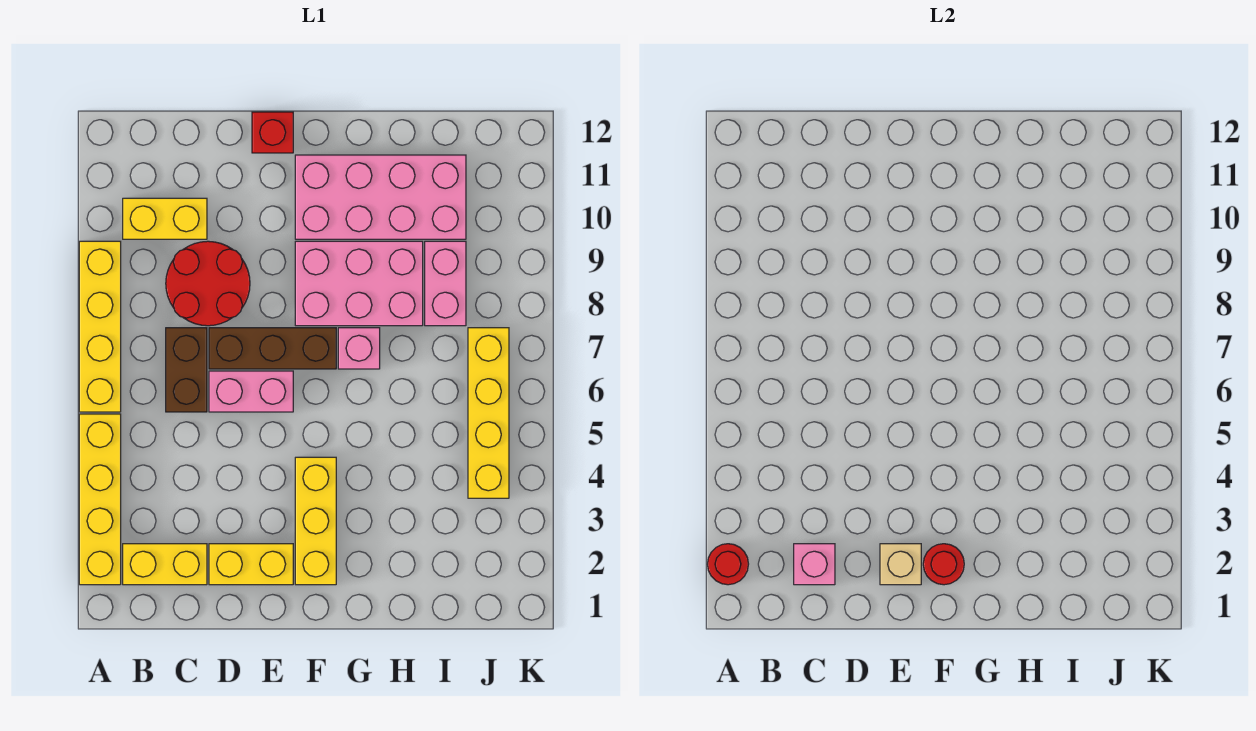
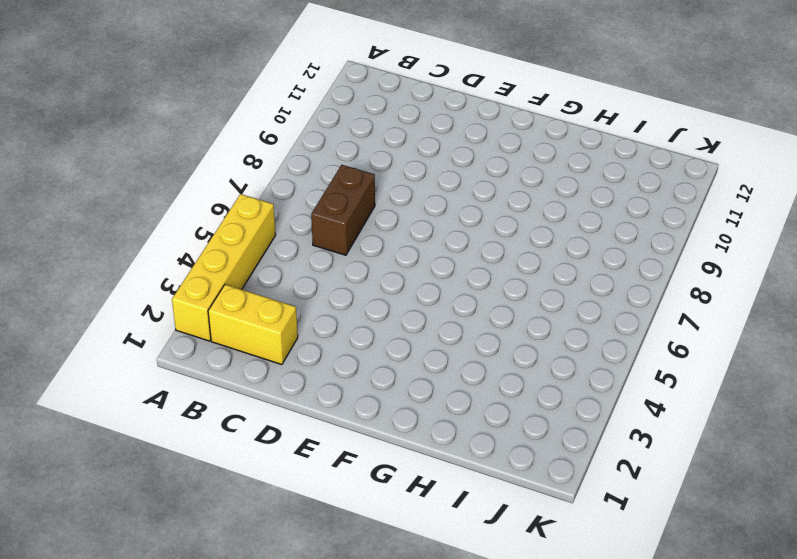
none -> yellow 1x4 brick [79,241,121,412]
none -> yellow 1x2 brick [123,198,207,239]
none -> red 2x2 round brick [166,241,250,326]

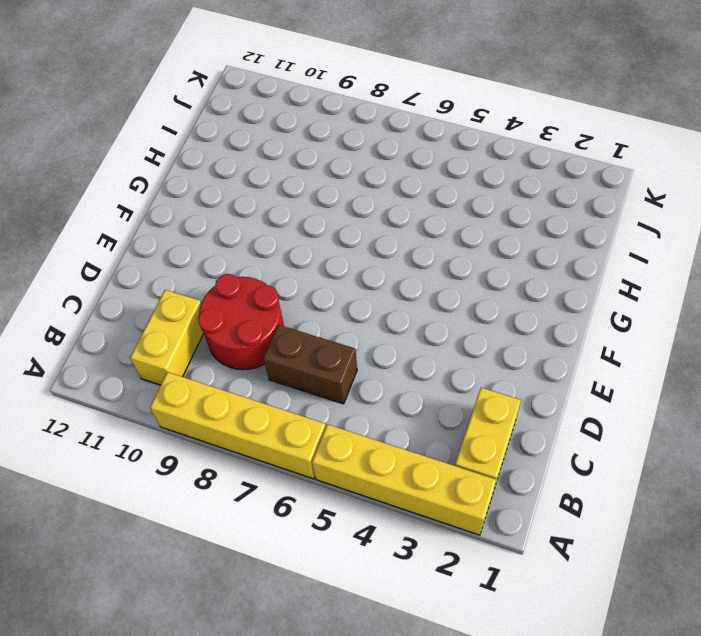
none -> yellow 1x2 brick [209,544,293,585]
none -> pink 1x2 brick [209,371,293,412]
none -> brown 1x3 brick [209,328,336,369]

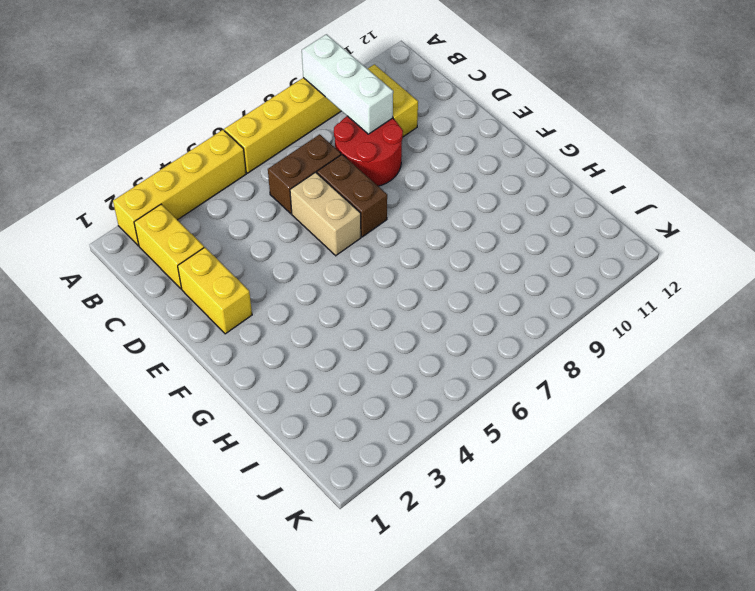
white 1x3 brick [302,34,393,134] -> none
tan 1x2 brick [290,172,361,256] -> pink 1x2 brick [209,371,293,412]
brown 1x2 brick [317,154,387,237] -> brown 1x3 brick [209,328,336,369]
none -> red 1x1 brick [252,112,293,153]
none -> yellow 1x3 brick [295,457,336,585]
none -> pink 2x3 brick [295,241,423,326]

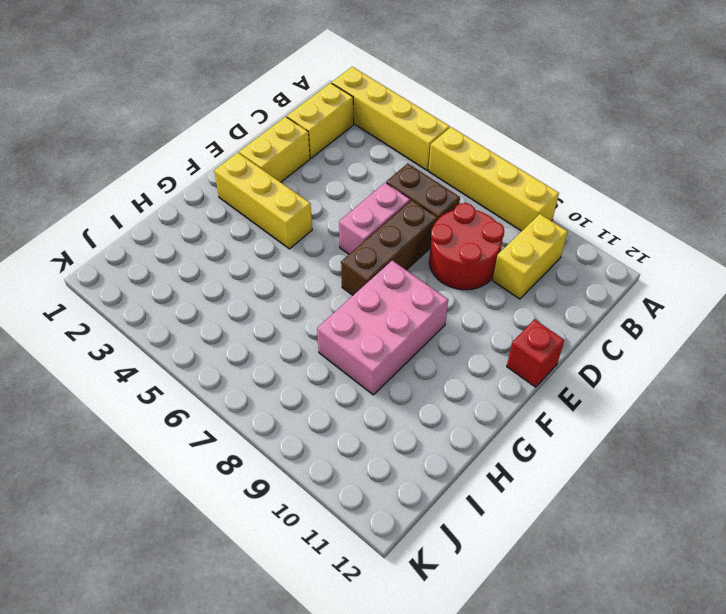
none -> pink 2x4 brick [295,155,466,239]
none -> pink 1x1 brick [338,328,380,369]
none -> pink 1x2 brick [425,241,466,326]

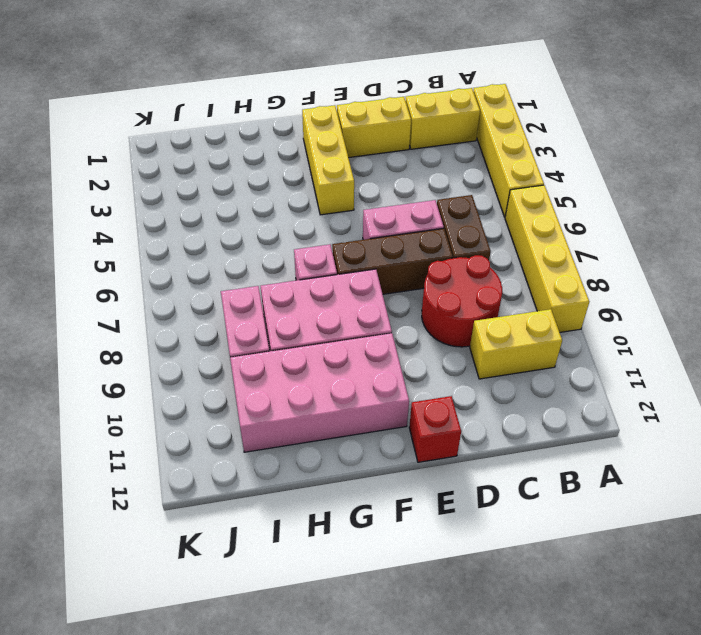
none -> yellow 1x4 brick [468,328,509,498]
none -> red 1x1 round brick [707,544,748,585]
none -> pink 1x1 brick [794,544,835,585]

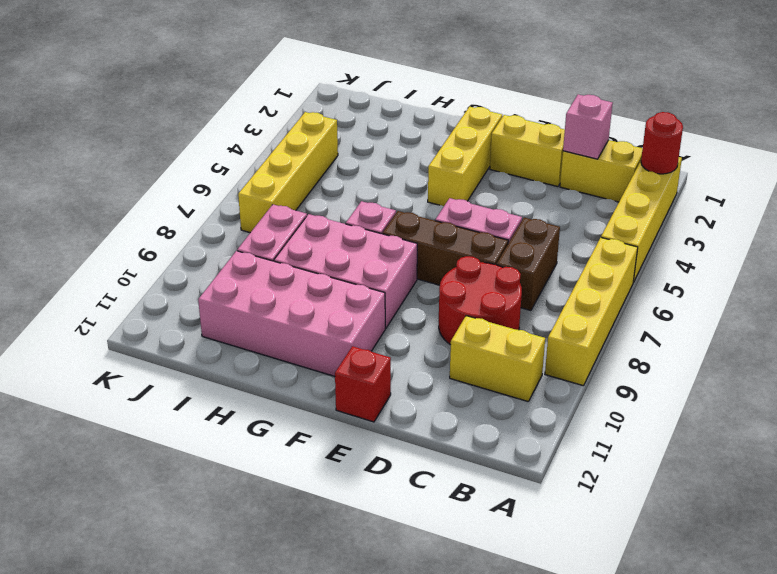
none -> tan 1x1 brick [880,544,921,585]
none -> red 1x1 round brick [923,544,964,585]

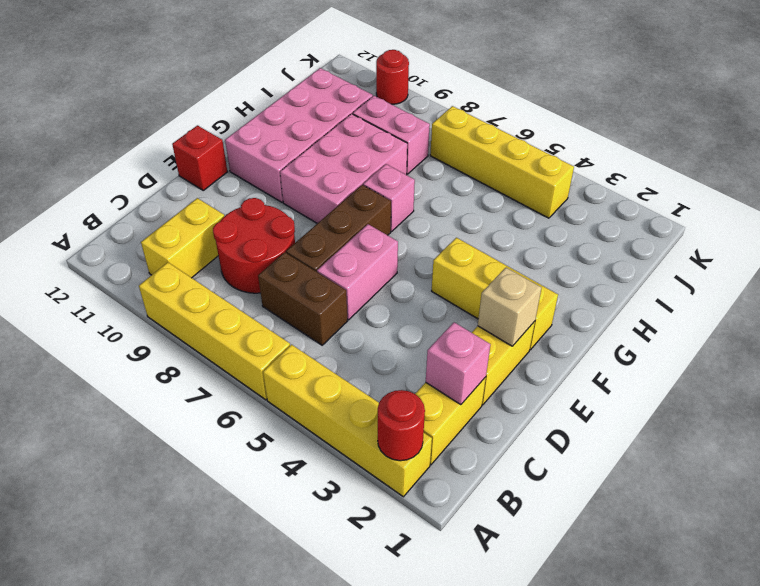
red 1x1 round brick [376,50,409,104] -> red 1x1 round brick moved to [923,544,964,585]

